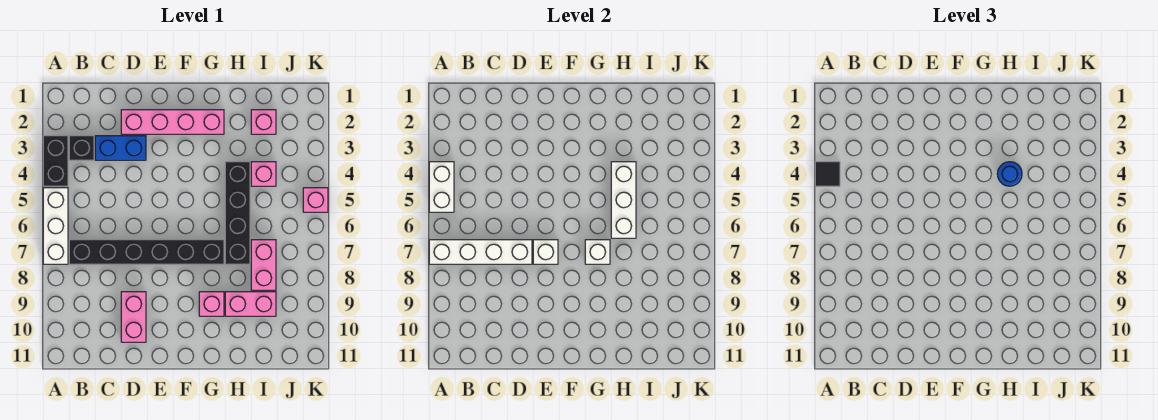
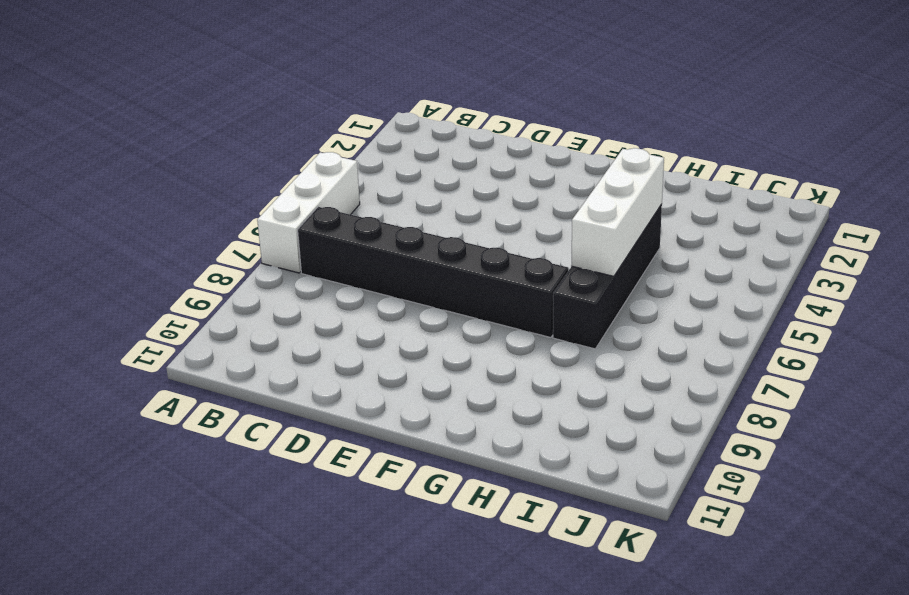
none -> black 1x2 brick [43,136,68,186]
none -> black 1x1 brick [69,136,94,160]
none -> blue 1x2 brick [95,136,146,160]

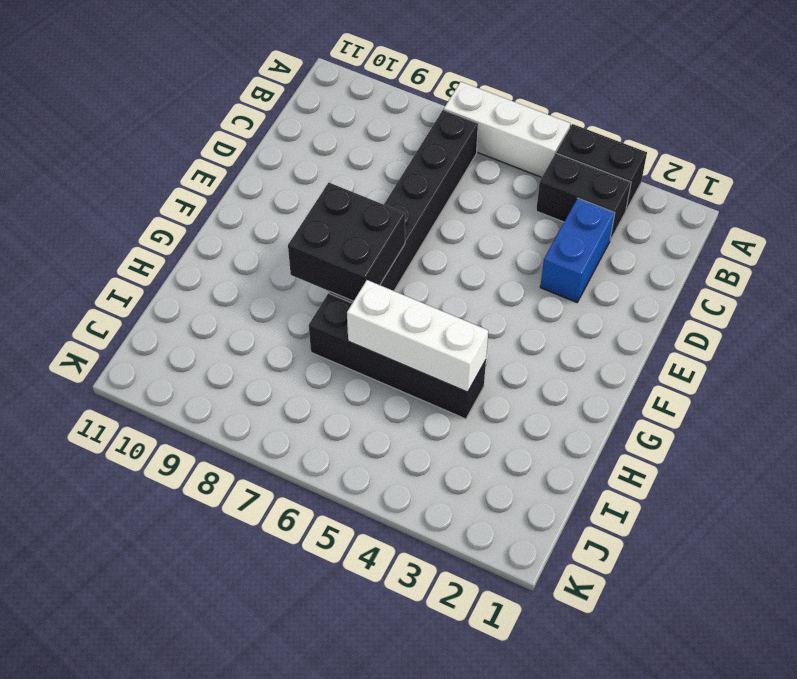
black 1x2 brick [536,153,631,240] -> black 1x1 brick [69,136,94,160]
black 2x2 brick [288,183,405,301] -> white 1x1 brick [585,240,610,264]
none -> pink 1x4 brick [121,110,224,134]
none -> pink 1x2 brick [121,292,146,342]
none -> pink 1x1 brick [199,292,224,316]

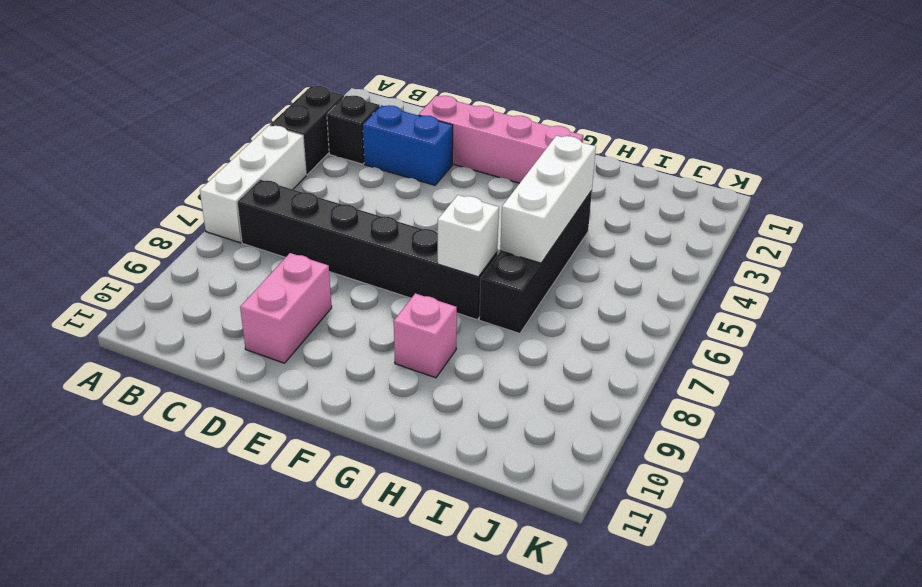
none -> pink 1x2 brick [225,292,276,316]
none -> pink 1x1 brick [251,110,276,134]
none -> pink 1x1 brick [251,162,276,186]

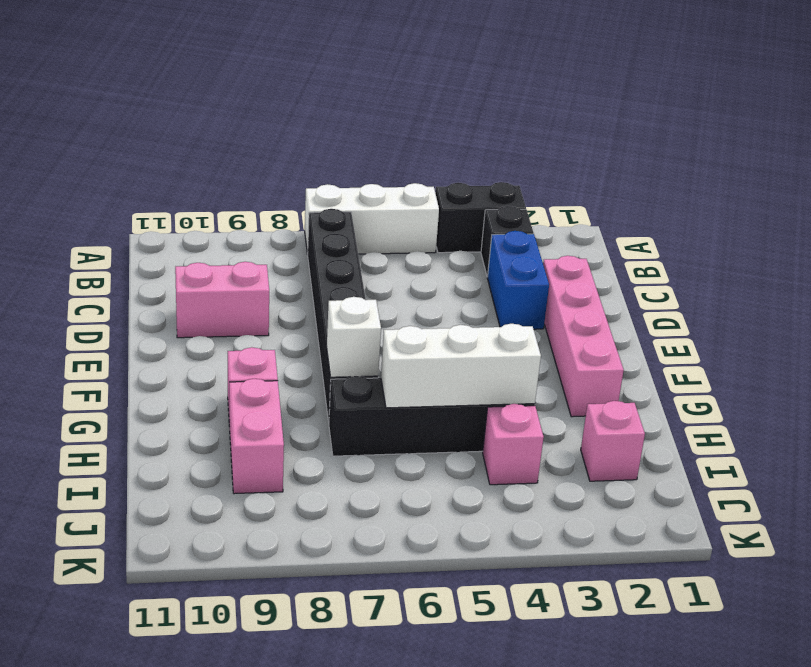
none -> pink 1x2 brick [251,240,276,290]
none -> pink 1x1 brick [303,188,328,212]
none -> white 1x2 brick [429,162,454,212]

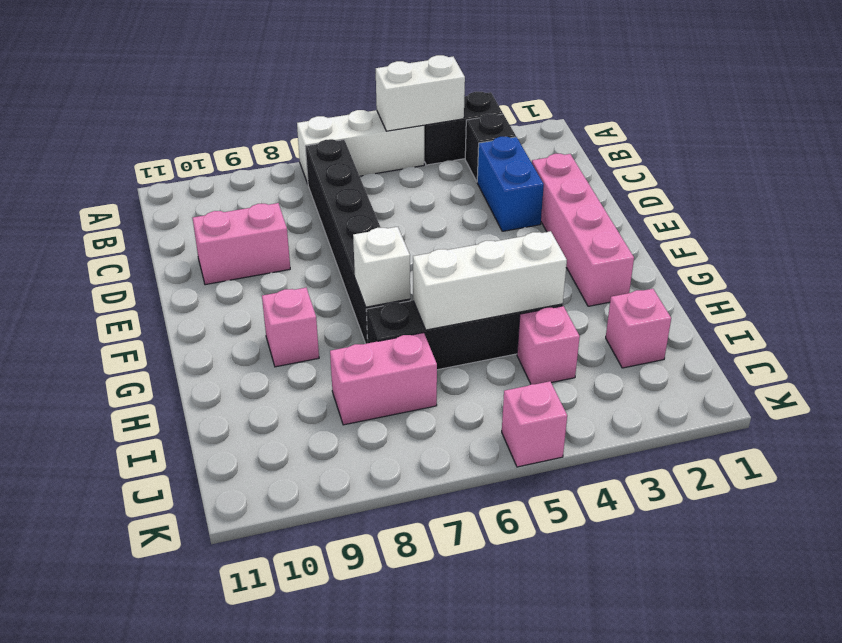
none -> pink 1x2 brick [225,292,276,316]
none -> white 1x4 brick [429,240,532,264]
none -> white 1x1 brick [533,240,558,264]

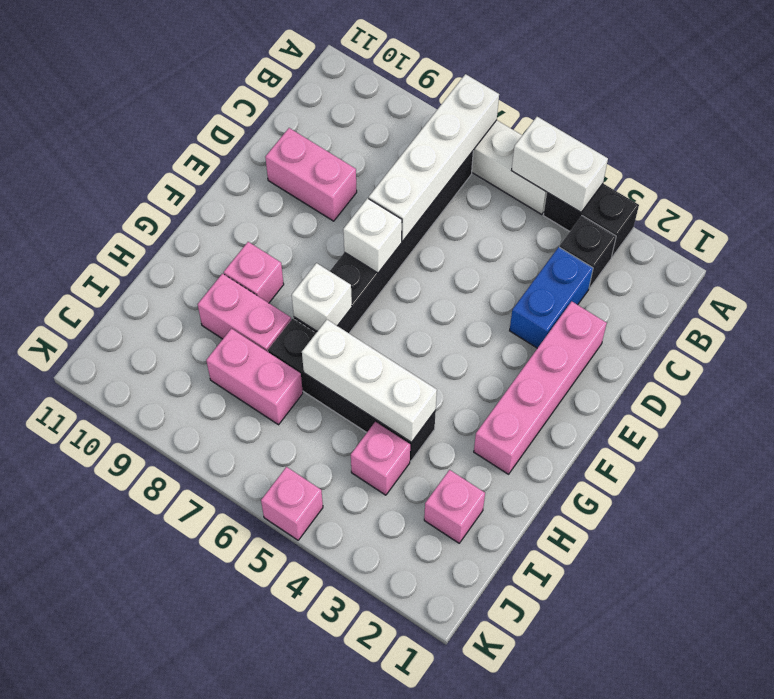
pink 1x2 brick [198,274,291,352] -> pink 1x2 brick turned to [225,292,276,316]
none -> black 1x1 tile [815,162,840,186]
none -> blue 1x1 round brick [997,162,1022,186]

